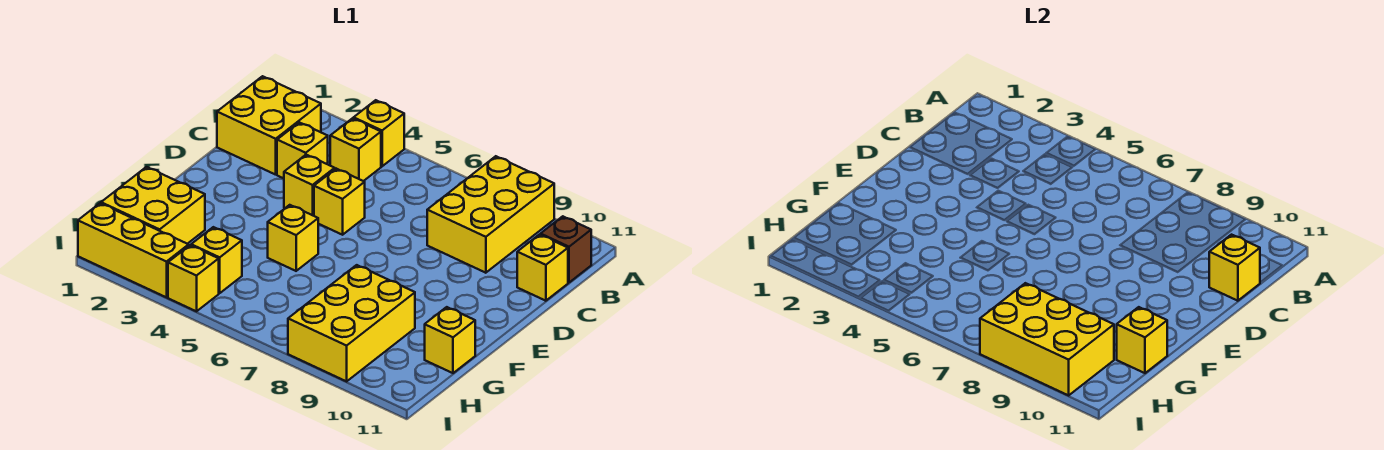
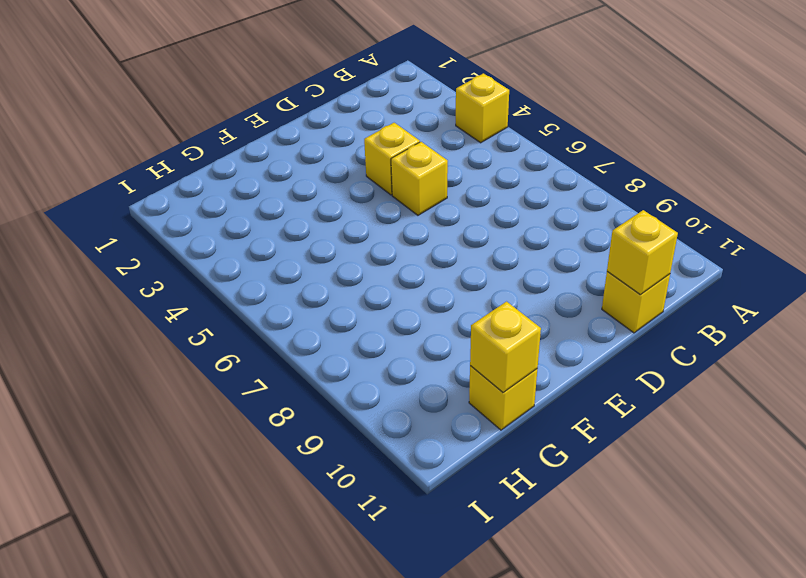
none -> yellow 2x3 brick [427,156,554,273]
none -> yellow 2x2 brick [217,76,321,175]
none -> yellow 1x1 brick [330,118,381,181]

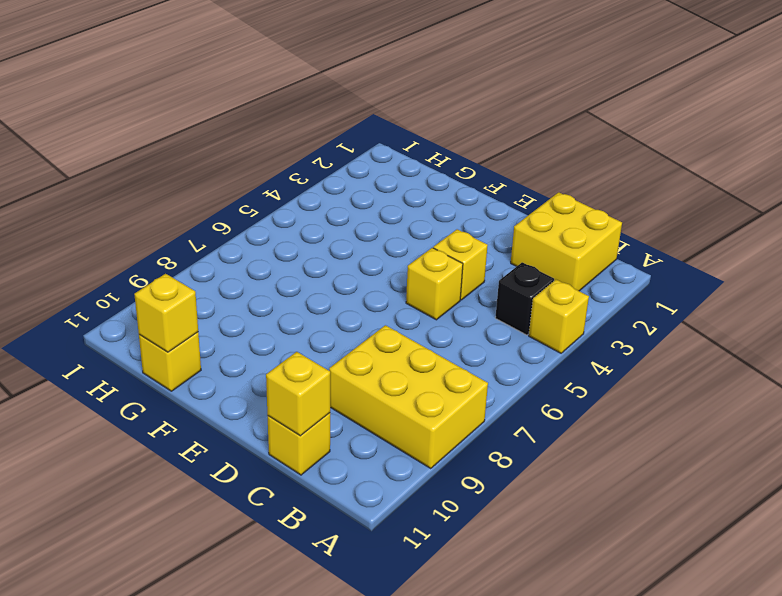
black 1x1 brick [495,262,554,335] -> yellow 1x1 brick [330,118,381,181]
none -> brown 1x1 brick [541,216,591,282]
none -> yellow 1x1 brick [277,122,328,178]
none -> yellow 1x1 brick [268,205,318,271]

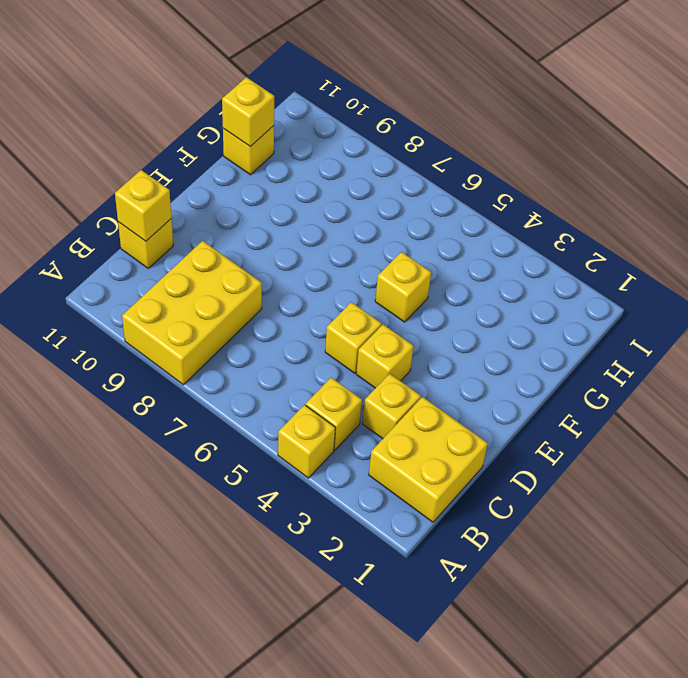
none -> brown 1x1 brick [541,216,591,282]
none -> yellow 2x2 brick [101,167,205,244]
none -> yellow 2x3 brick [288,265,415,381]

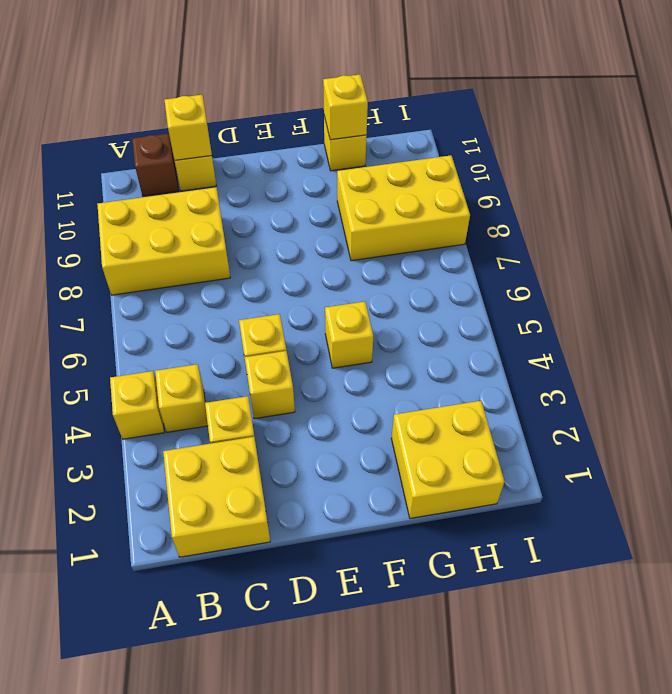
none -> yellow 1x1 brick [191,227,242,293]
none -> yellow 1x3 brick [78,203,189,297]
none -> yellow 1x1 brick [168,245,219,311]

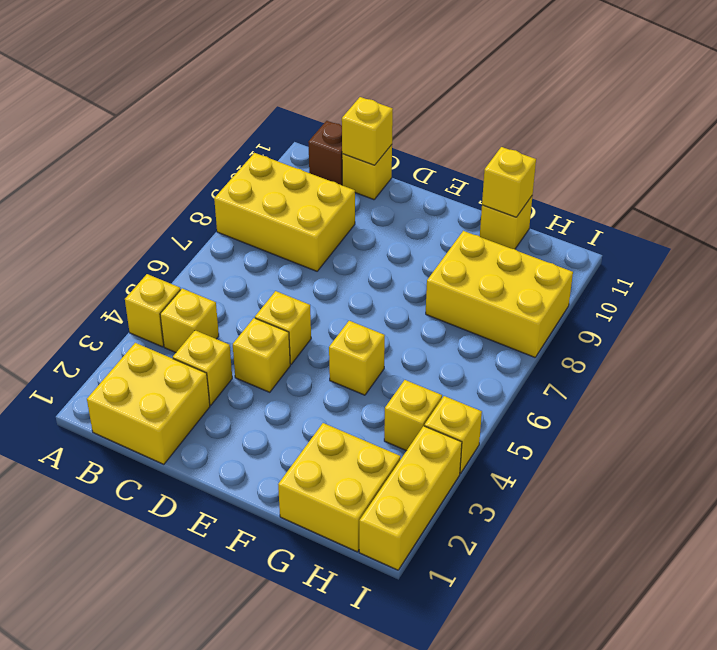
none -> yellow 2x3 brick [980,283,1114,395]

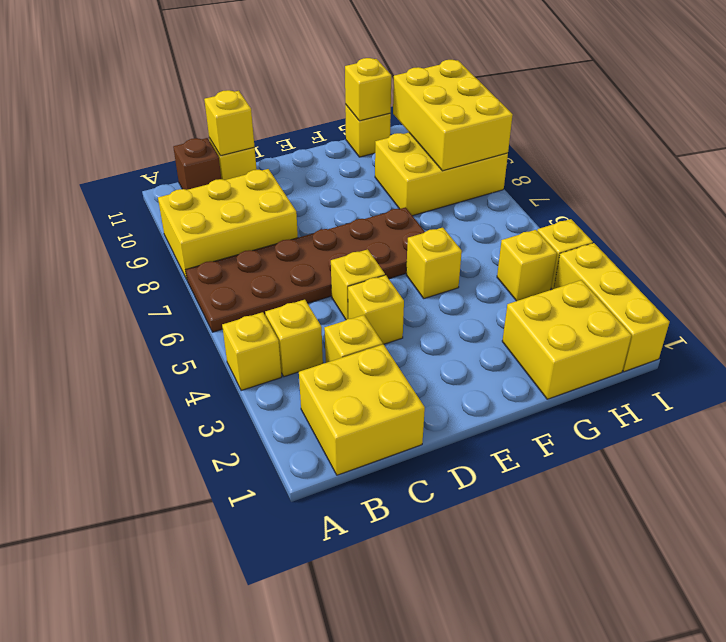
brown 2x6 plate [186,207,425,332] -> none

